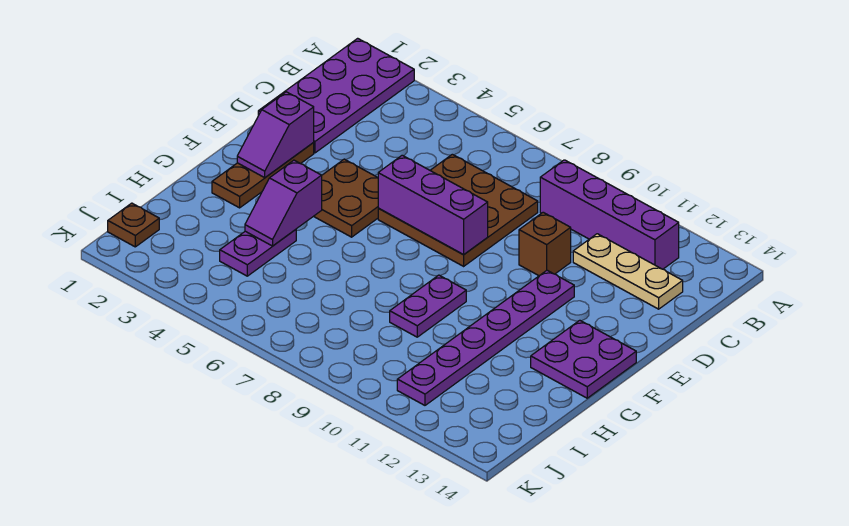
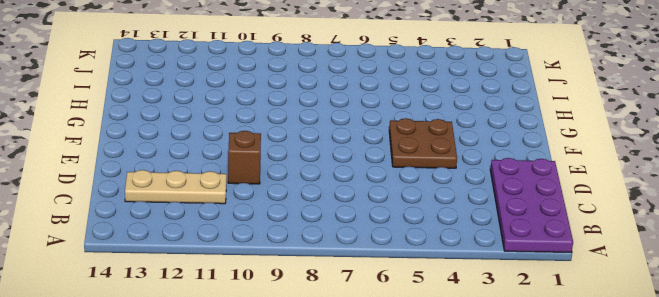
none -> purple 1x4 brick [540,160,679,269]
none -> brown 3x3 plate [378,154,538,266]
none -> brown 1x3 plate [212,143,314,208]

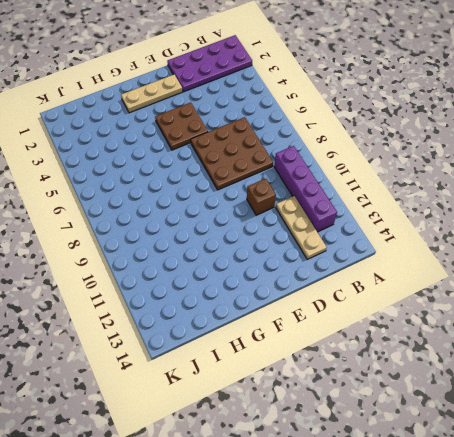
tan 1x3 plate [121,75,183,113] -> brown 1x3 plate [212,143,314,208]
none -> purple 1x6 plate [397,270,574,405]
none -> purple 2x2 plate [531,320,636,398]
none -> purple 1x2 plate [390,275,466,337]

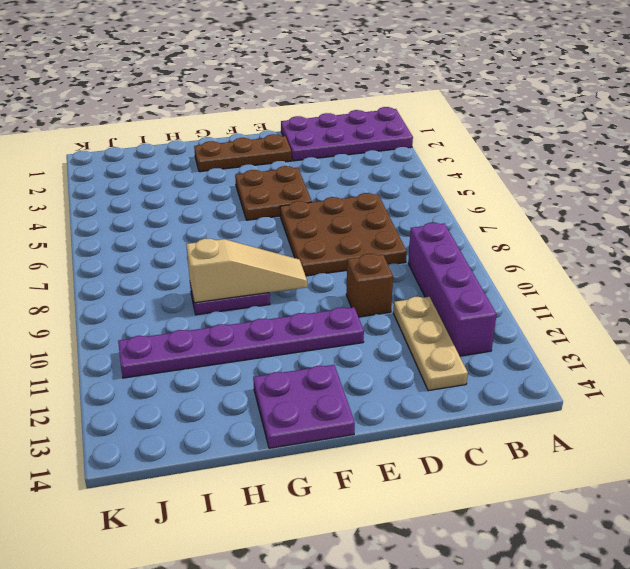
tan 1x3 slope [186,238,307,303] -> none
none -> purple 1x2 plate [220,230,296,276]
none -> brown 1x1 plate [108,203,159,247]
none -> purple 1x2 slope [237,92,314,178]

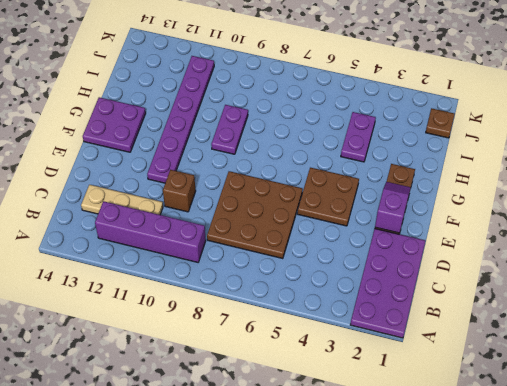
none -> purple 1x3 brick [378,155,488,255]
none -> purple 1x2 slope [245,160,322,246]

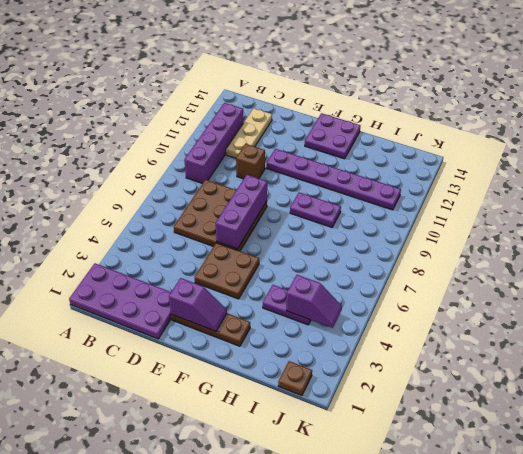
purple 1x2 slope [286,275,342,328] -> purple 1x2 slope moved to [245,160,322,246]

